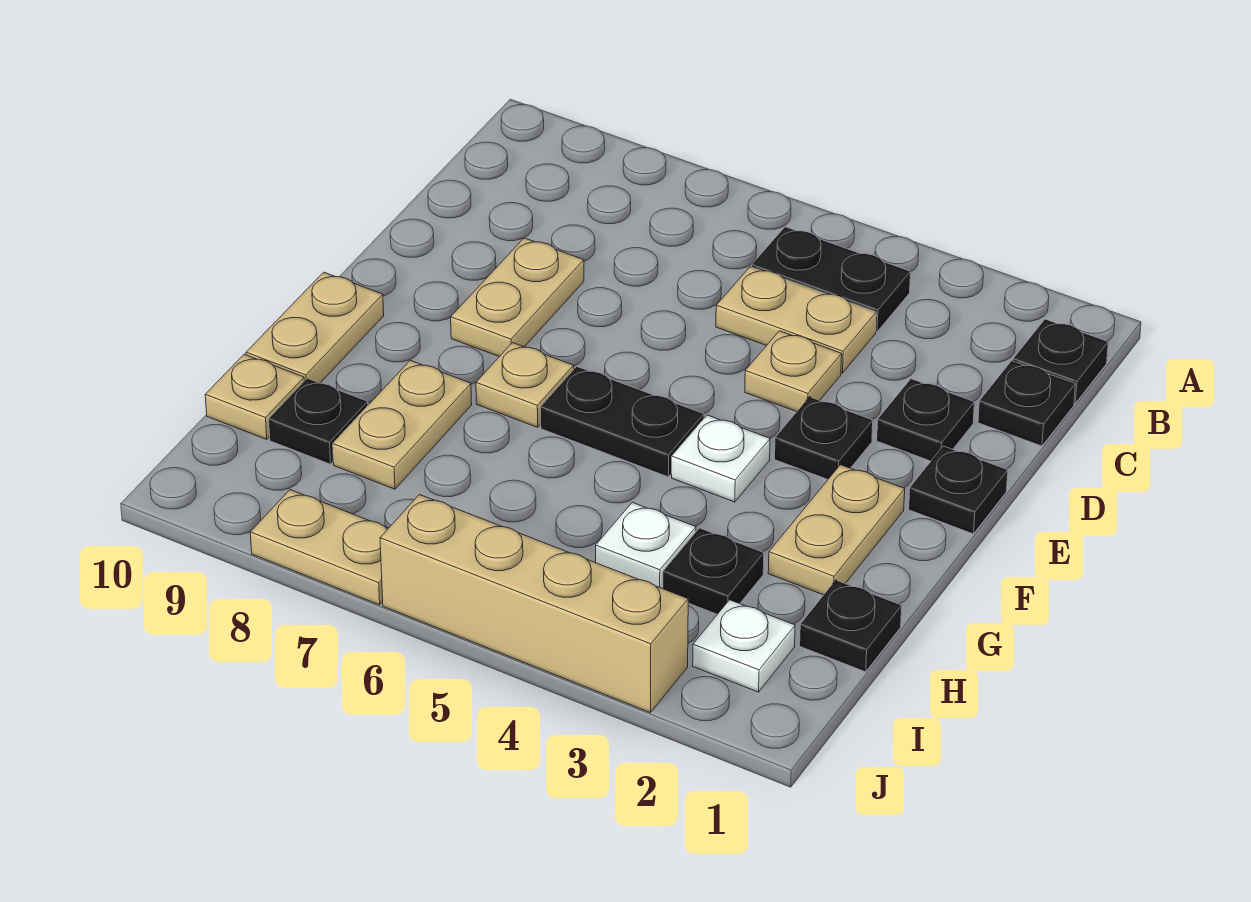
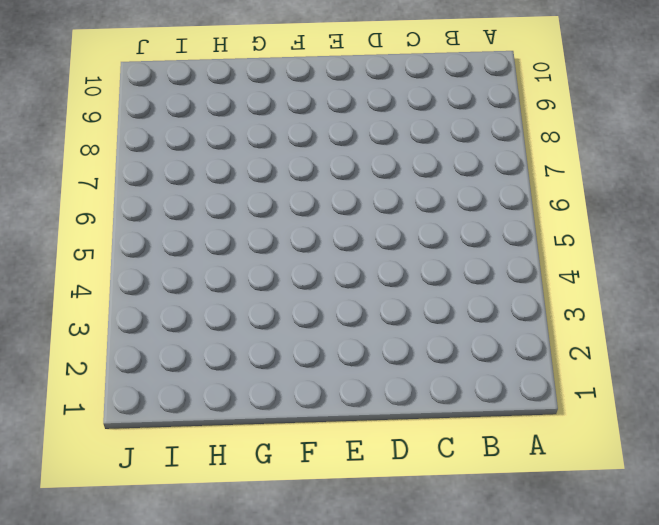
none -> black 1x1 plate [1013,319,1108,403]
none -> black 1x2 plate [752,227,910,332]
none -> black 1x1 plate [978,361,1075,446]

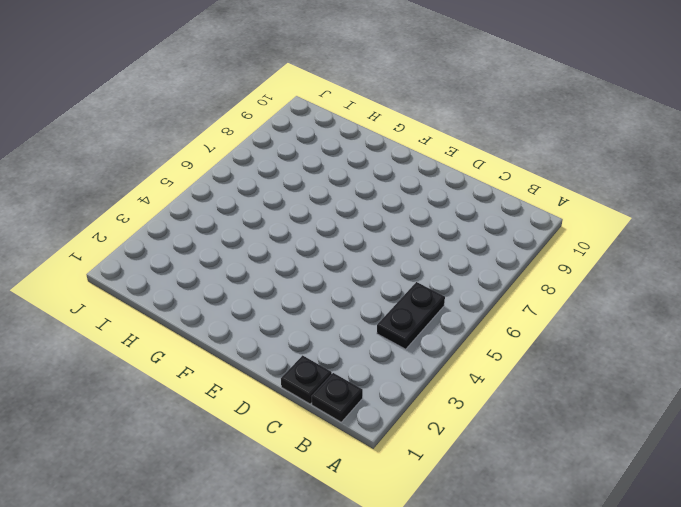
none -> tan 1x2 plate [716,267,876,373]
none -> black 1x1 plate [877,379,974,461]
none -> tan 1x1 plate [745,331,842,412]

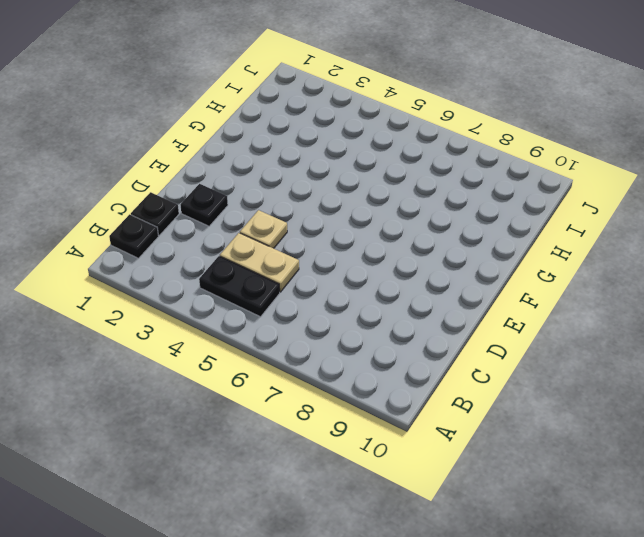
none -> tan 1x2 plate [451,238,584,357]
none -> black 1x1 plate [909,446,1008,534]
none -> black 1x1 plate [775,397,873,479]

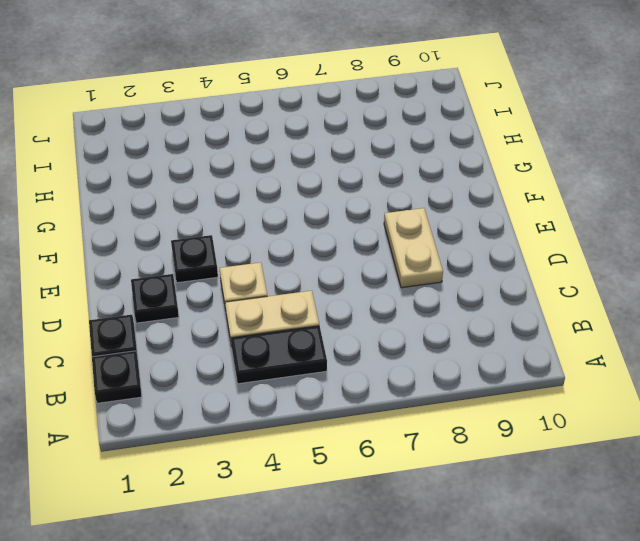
none -> black 1x1 plate [909,446,1008,534]
none -> tan 1x2 plate [768,465,905,595]
none -> white 1x1 plate [672,415,770,502]

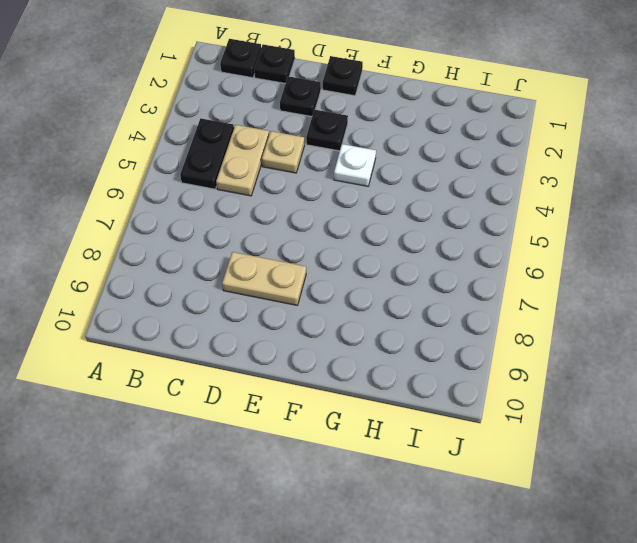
none -> tan 1x2 plate [768,465,905,595]
none -> black 1x2 plate [541,367,704,477]
none -> tan 1x1 plate [476,343,574,427]

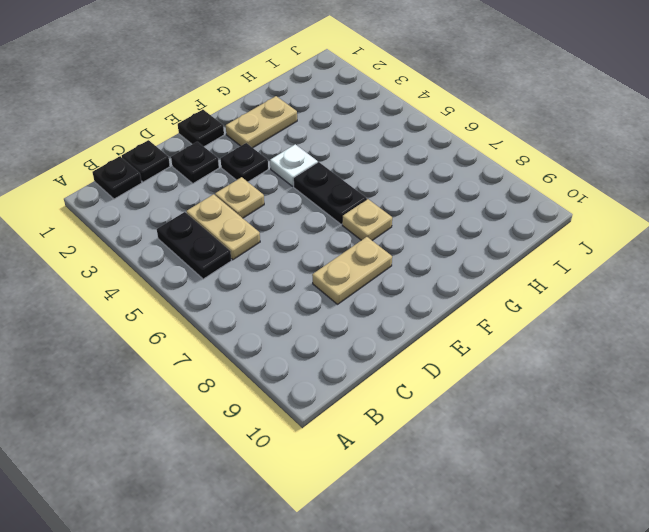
none -> tan 1x2 plate [246,272,384,383]
none -> tan 1x2 plate [333,360,472,489]
none -> black 1x1 plate [800,580,902,672]

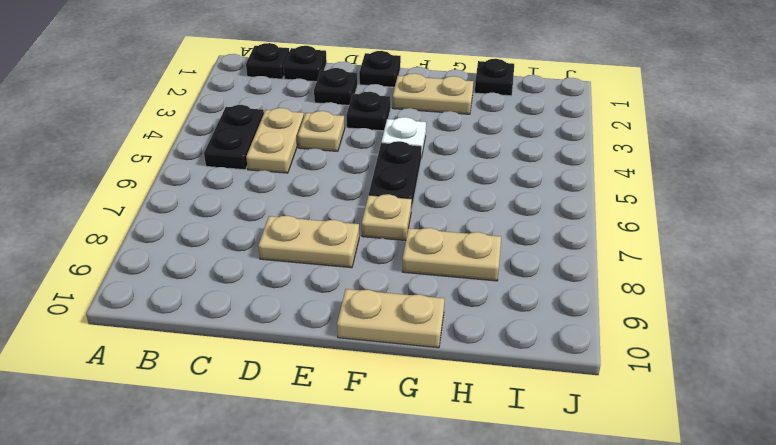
none -> black 1x1 plate [663,528,764,614]
none -> white 1x1 plate [596,502,696,589]
none -> black 1x1 plate [269,378,368,464]

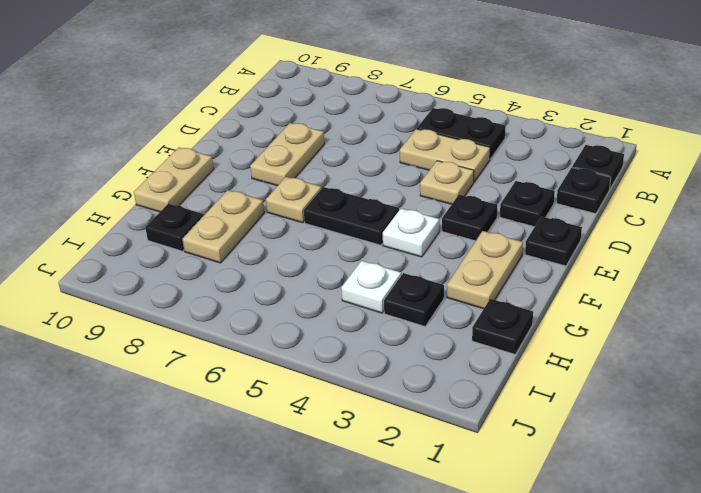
none -> tan 1x1 plate [205,354,304,440]
none -> white 1x1 plate [693,600,795,692]
none -> tan 1x4 brick [380,495,688,713]

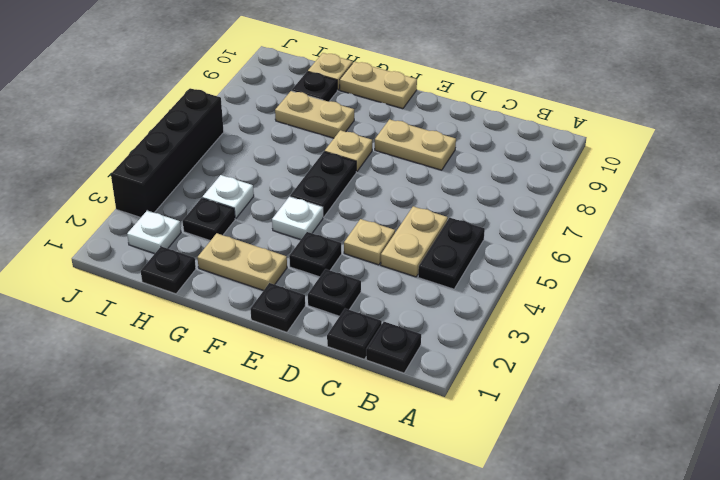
black 1x4 brick [111,88,224,218] -> tan 1x4 brick [380,495,688,713]
none -> tan 1x2 plate [250,490,388,605]

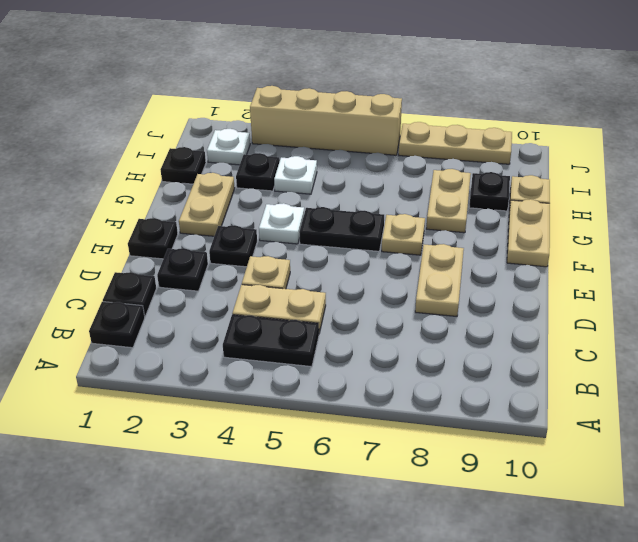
tan 1x3 plate [399,122,512,164] -> tan 1x2 plate [250,490,388,605]

